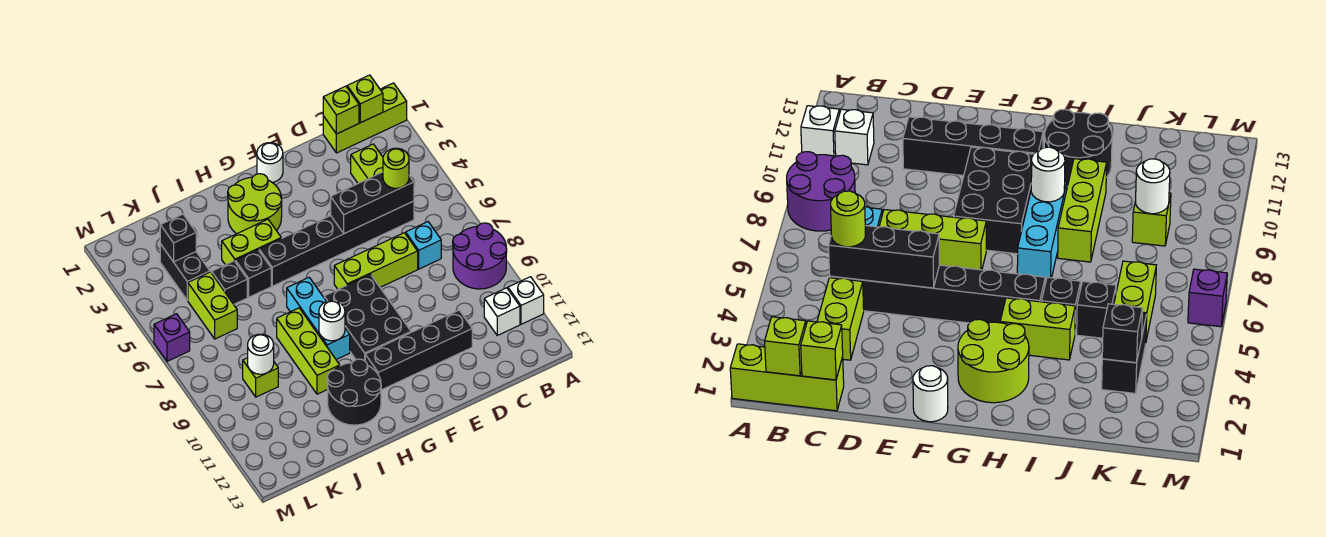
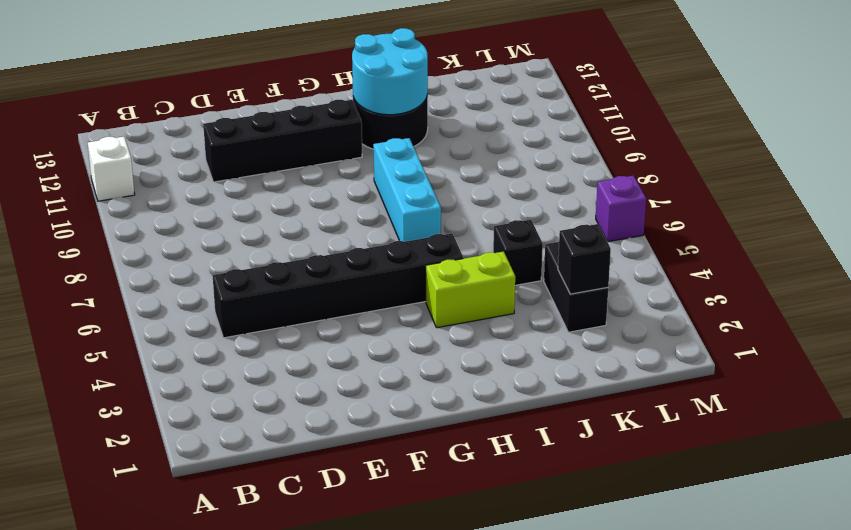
cyan 2x2 round brick [352,28,428,115] -> none
none -> lime 1x3 brick [323,83,407,153]
none -> purple 2x2 round brick [453,223,507,289]
none -> white 1x1 brick [484,288,520,335]

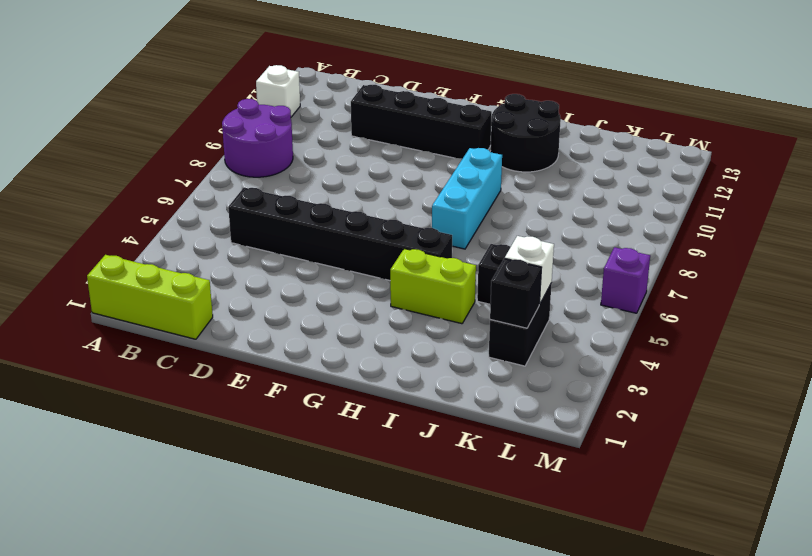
white 1x1 brick [505,236,554,304] -> white 1x1 brick moved to [484,288,520,335]
none -> lime 1x2 brick [351,144,383,183]
none -> cyan 1x1 brick [406,222,441,269]
none -> lime 1x3 brick [334,233,418,289]

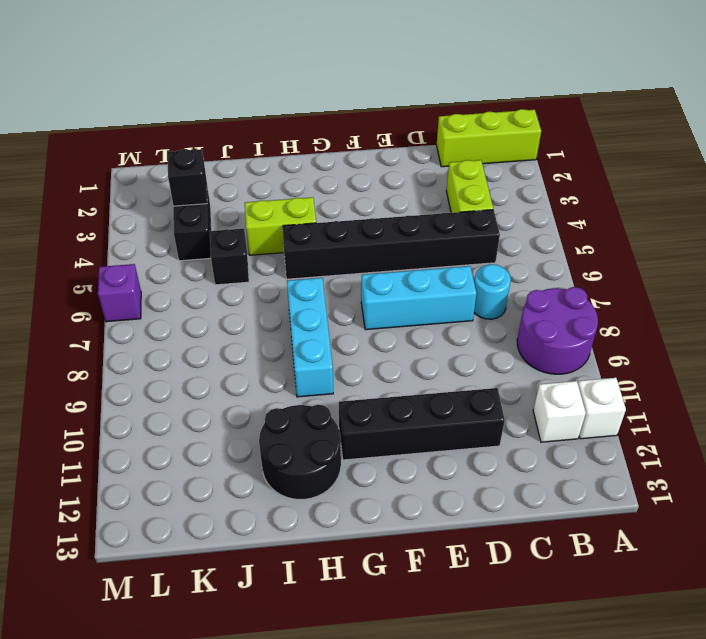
cyan 1x1 round brick [474,264,511,319] -> cyan 1x1 brick [406,222,441,269]
cyan 1x3 brick [361,266,477,330] -> lime 1x3 brick [334,233,418,289]
none -> white 1x1 round brick [257,143,283,183]
none -> black 2x3 brick [324,274,411,361]
none -> lime 2x2 round brick [228,174,282,234]

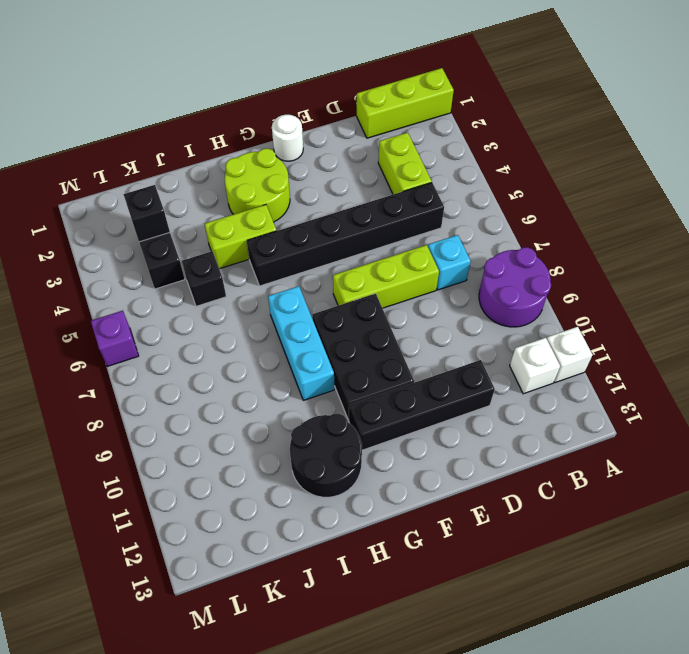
none -> black 1x1 brick [235,250,271,297]
none -> lime 1x3 brick [277,308,340,394]
none -> lime 1x2 brick [188,272,237,339]

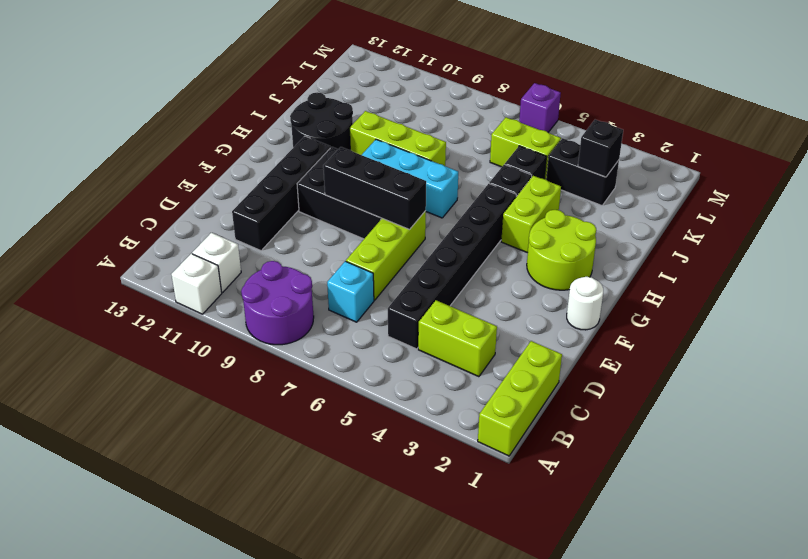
black 1x3 brick [323,147,426,229] -> black 1x3 brick turned to [331,172,414,233]
none -> lime 1x1 brick [243,358,278,397]
none -> lime 1x1 brick [347,75,383,123]
none -> lime 1x1 brick [323,86,359,134]

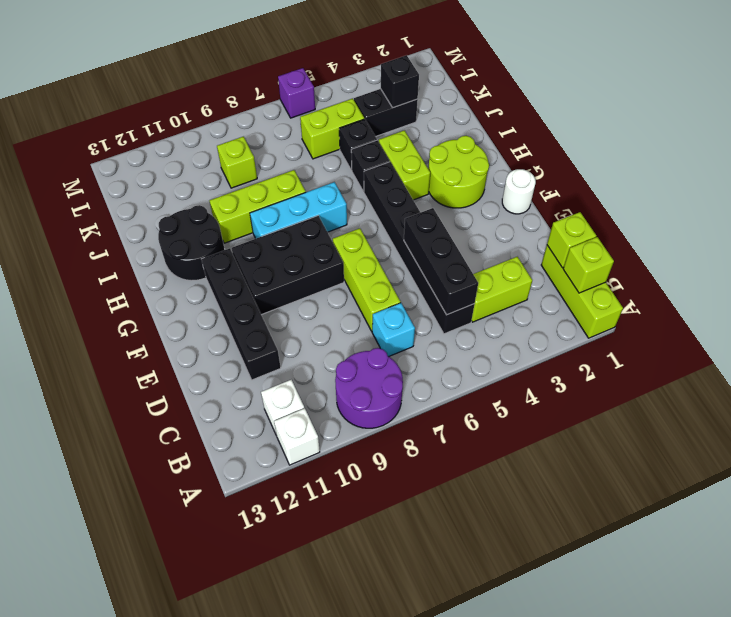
none -> white 1x1 round brick [319,301,345,341]
none -> white 1x1 round brick [248,334,274,374]
none -> lime 1x1 round brick [383,148,409,188]

